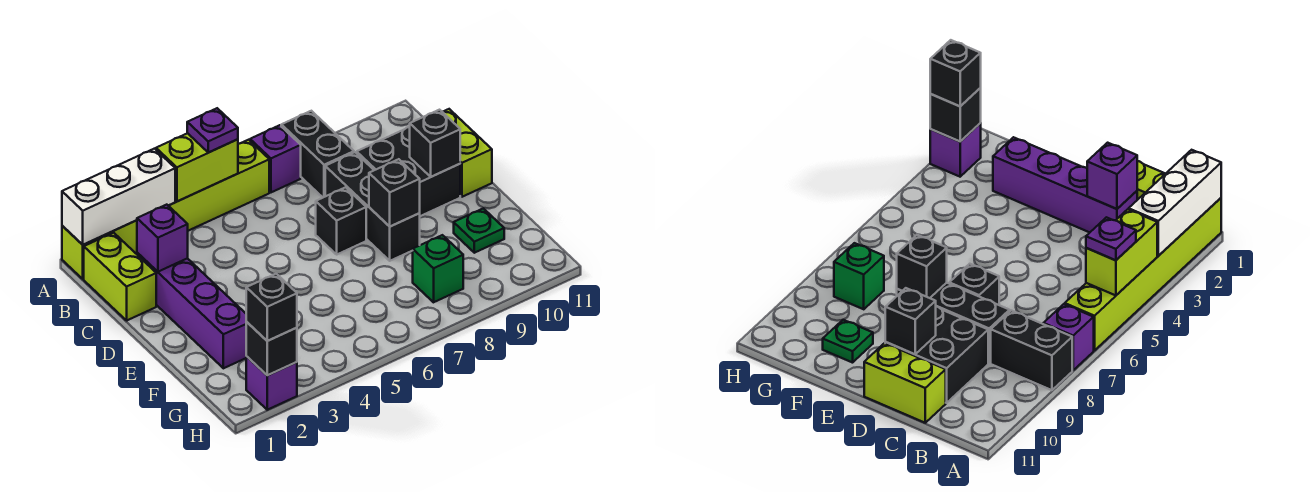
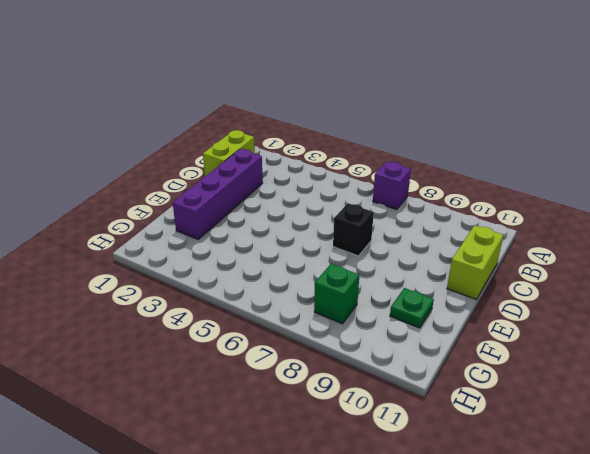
none -> lime 1x6 brick [62,140,269,279]
none -> black 1x2 brick [281,111,354,197]
none -> black 1x3 brick [325,152,420,261]

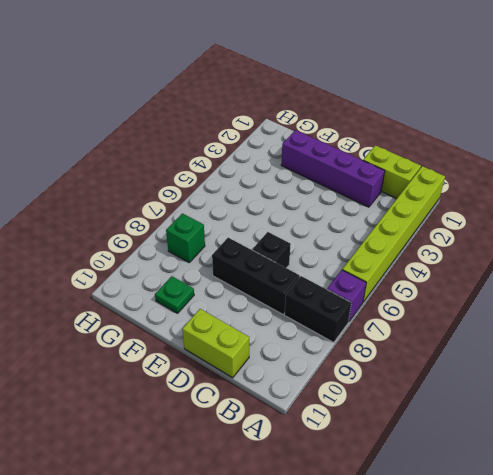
none -> black 2x2 brick [357,127,460,216]
none -> purple 1x1 brick [246,356,297,410]
none -> white 1x3 brick [62,149,175,245]

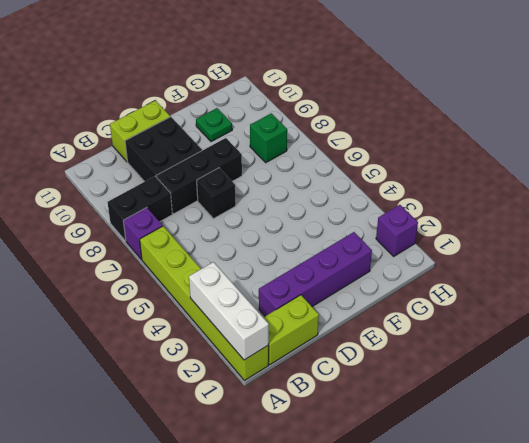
none -> lime 1x2 brick [156,133,238,201]
none -> purple 1x1 brick [137,205,188,272]
none -> black 1x1 brick [410,110,460,177]

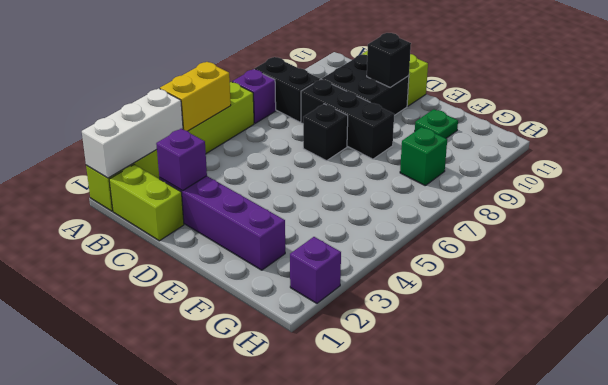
yellow 1x2 brick [160,62,231,131] -> lime 1x2 brick [156,133,238,201]
none -> black 1x1 brick [369,159,420,226]
none -> black 1x1 brick [246,322,297,375]
none -> purple 1x1 plate [187,108,238,153]

